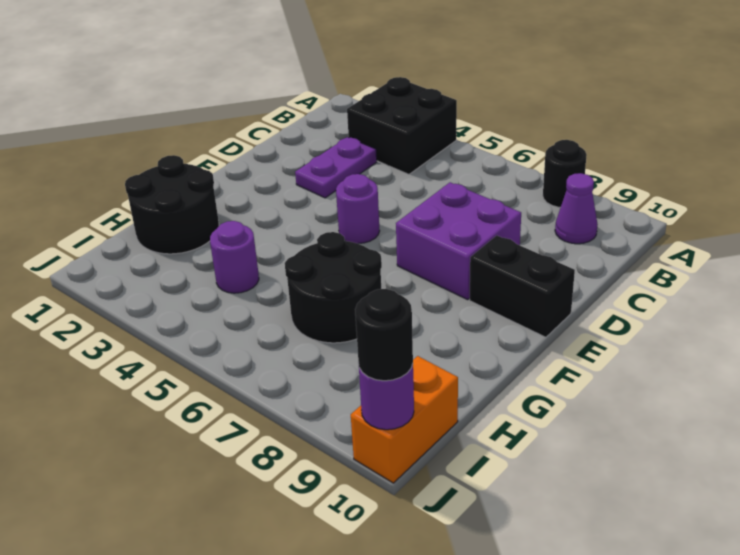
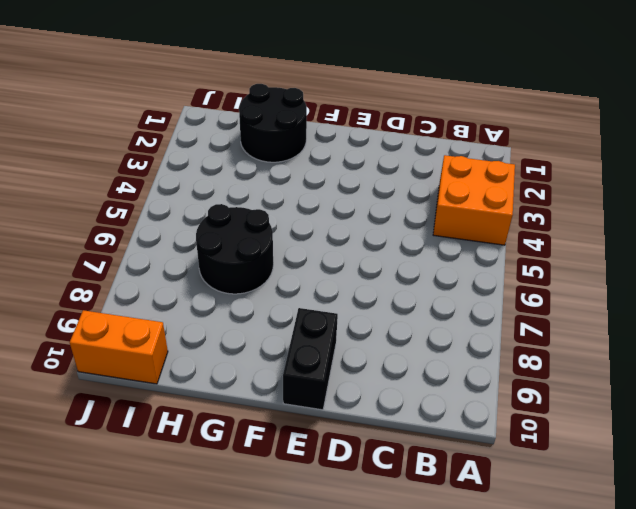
orange 2x2 brick [433,155,515,245] -> black 2x2 brick [347,77,457,174]
none -> black 1x1 round brick [543,140,587,207]
none -> purple 1x1 cone [555,173,598,244]
none -> purple 1x2 plate [295,137,377,198]

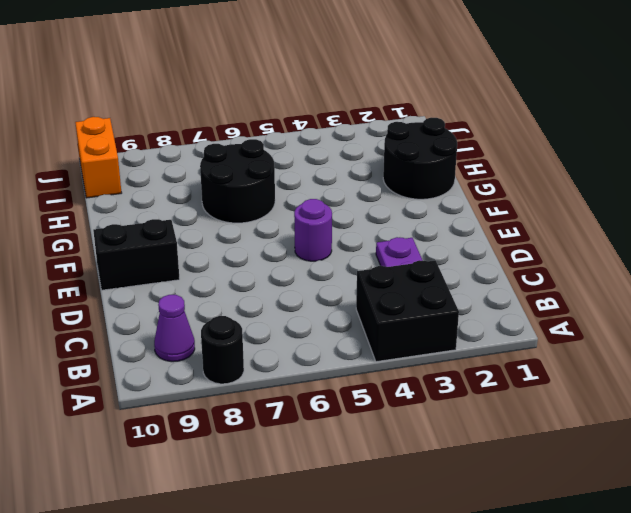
none -> purple 2x2 brick [396,182,521,300]
none -> purple 1x1 round brick [210,221,259,293]
none -> purple 1x1 round brick [359,364,414,430]

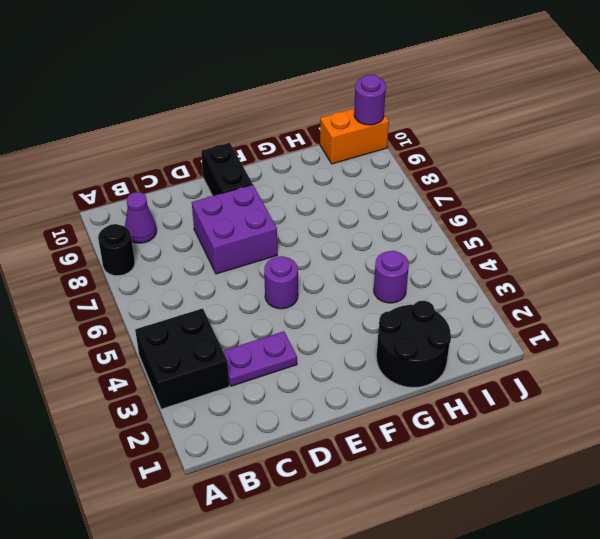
none -> black 2x2 round brick [285,232,382,343]
none -> black 1x1 round brick [355,289,413,381]

